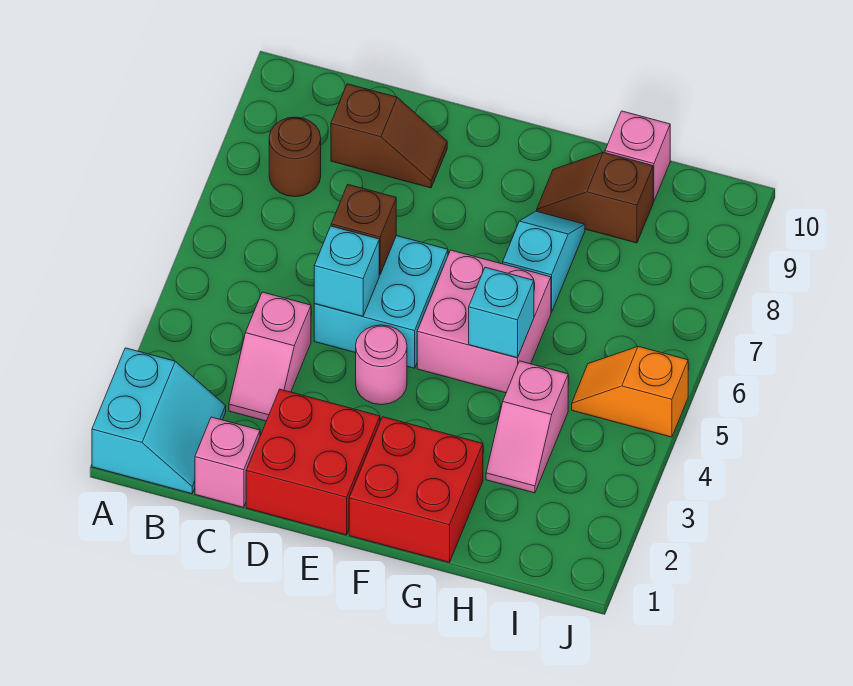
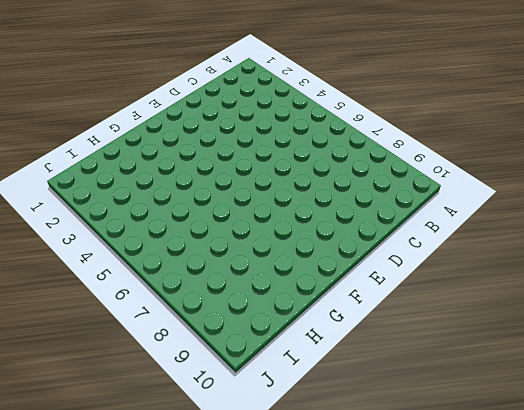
none -> cyan 2x2 slope [92,348,226,494]
none -> brown 1x1 round brick [269,117,321,197]
none -> pink 1x1 brick [195,417,260,507]

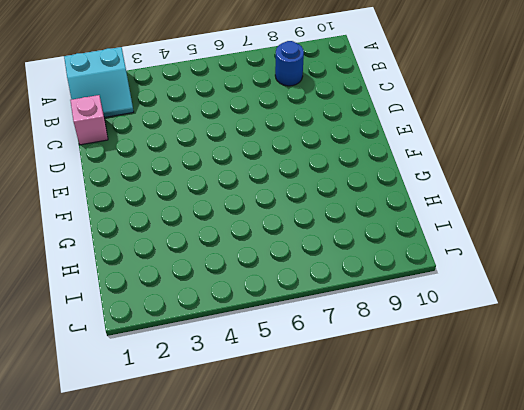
blue 1x1 round brick [275,41,304,86] -> brown 1x1 round brick [269,117,321,197]
none -> pink 1x2 slope [229,292,311,421]
none -> brown 1x2 slope [331,84,447,188]
none -> red 2x2 brick [246,389,380,535]

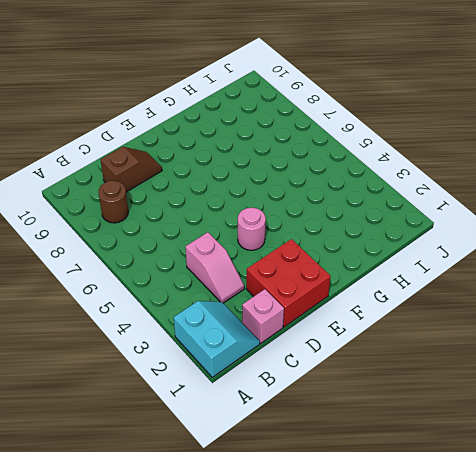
none -> cyan 2x2 brick [314,236,448,368]
none -> red 2x2 brick [349,417,483,562]
none -> pink 2x2 brick [417,250,551,393]

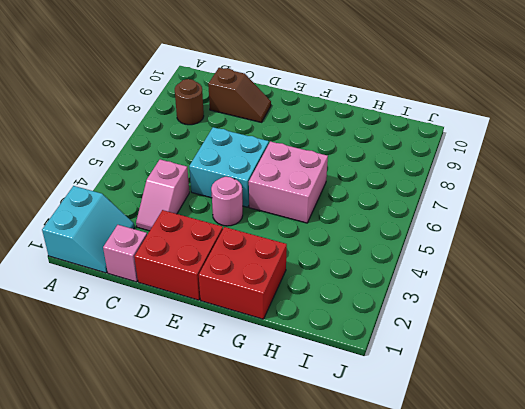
none -> cyan 1x2 slope [503,211,585,313]
none -> brown 1x2 slope [537,152,653,243]
none -> pink 1x2 slope [486,361,568,493]

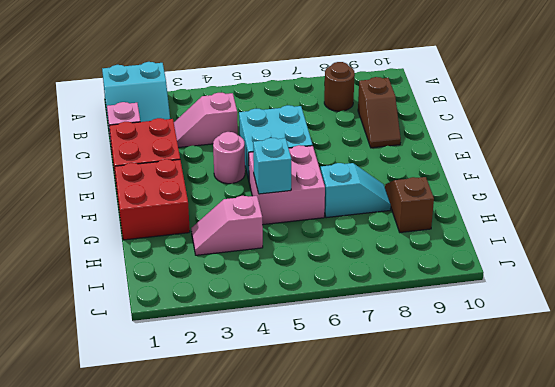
none -> pink 1x1 brick [605,111,670,201]
none -> orange 1x2 slope [572,347,688,437]
none -> cyan 1x1 brick [314,226,379,316]

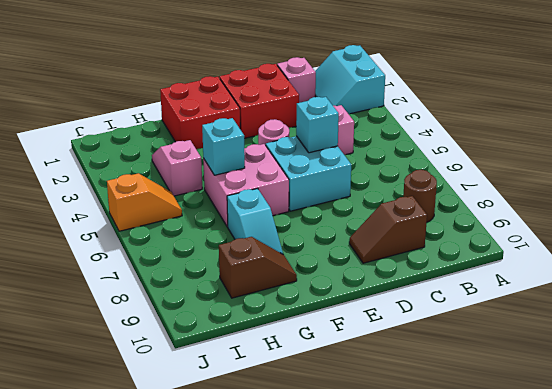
none -> pink 1x1 brick [605,111,670,201]
none -> brown 1x1 brick [331,185,396,275]

